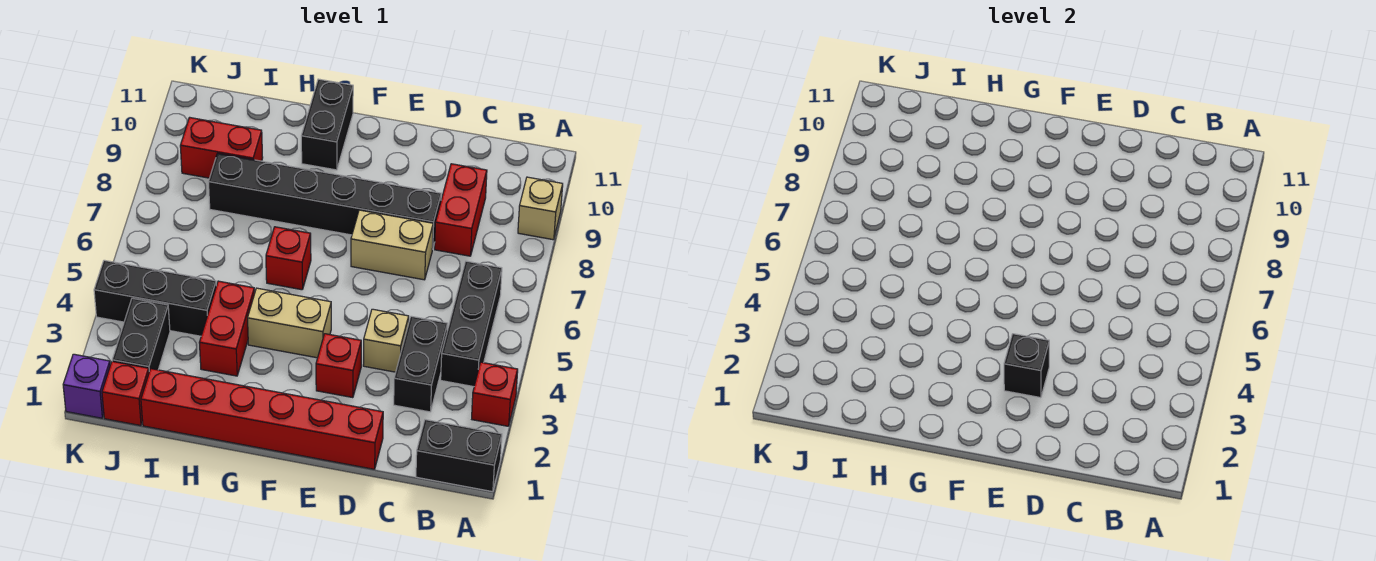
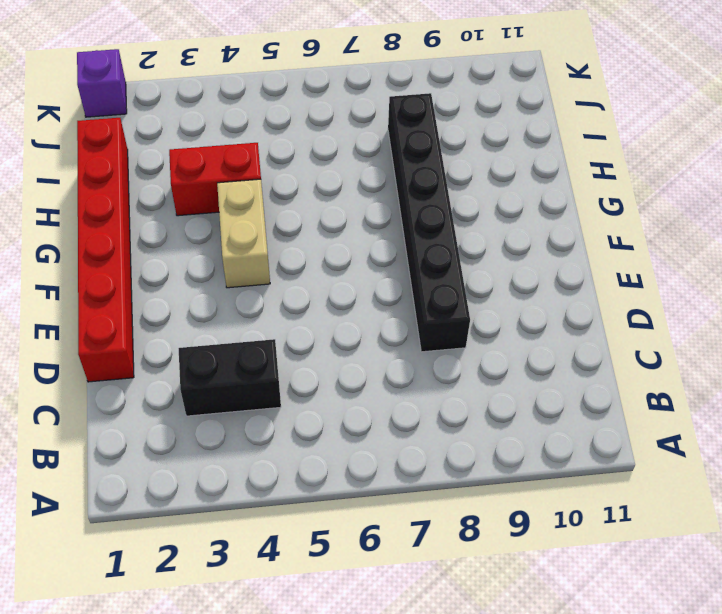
none -> black 1x2 brick [416,420,502,492]
none -> red 1x1 brick [472,362,518,426]
none -> tan 1x1 brick [518,177,563,240]

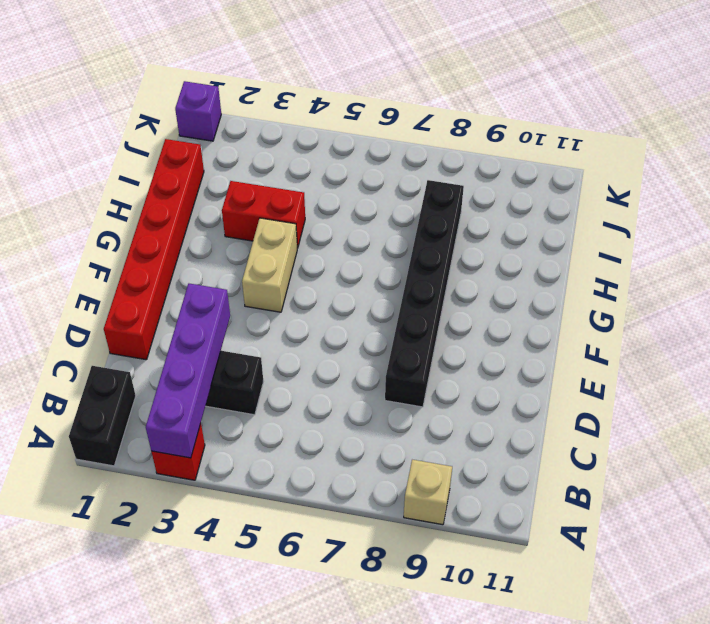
purple 1x4 brick [146,284,230,458] -> none
none -> black 1x3 brick [441,261,502,387]
none -> red 1x2 brick [435,164,487,256]
none -> tan 1x1 brick [363,309,409,372]

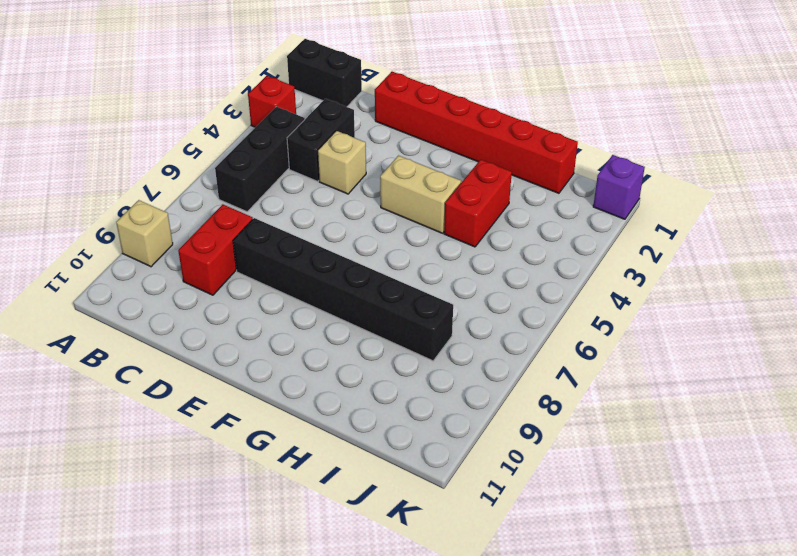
none -> tan 1x2 brick [351,210,433,280]
none -> red 1x1 brick [316,334,361,398]
none -> red 1x1 brick [266,227,311,290]

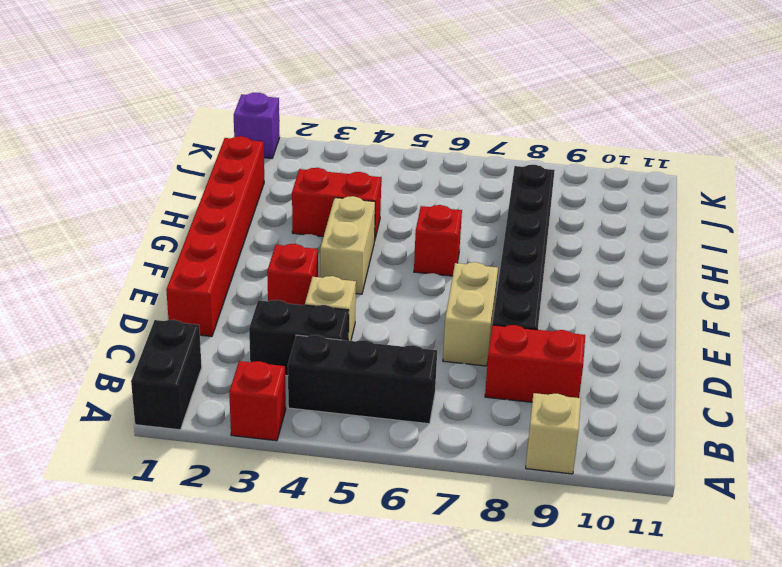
none -> black 1x2 brick [301,79,353,170]
none -> black 1x3 brick [94,260,216,336]
none -> red 1x2 brick [180,117,263,178]

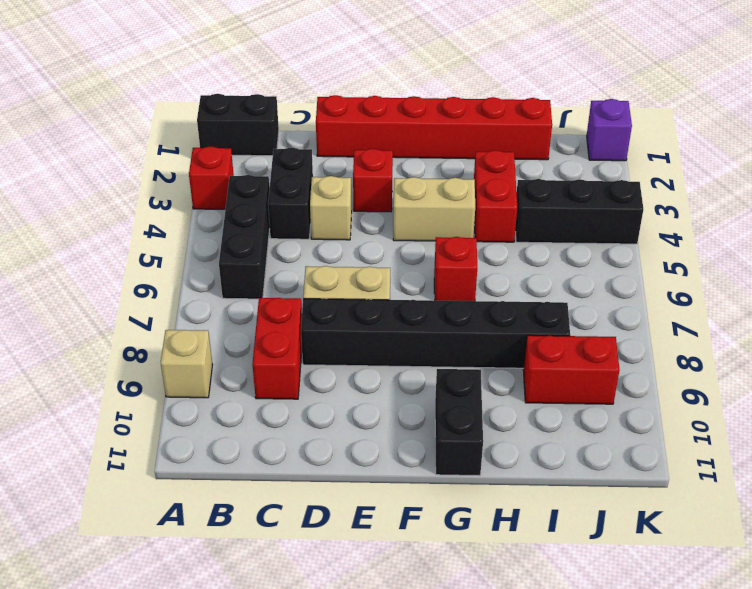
none -> red 1x1 brick [102,361,149,426]
none -> black 1x2 brick [112,298,170,371]
none -> black 1x1 brick [1004,334,1049,398]

